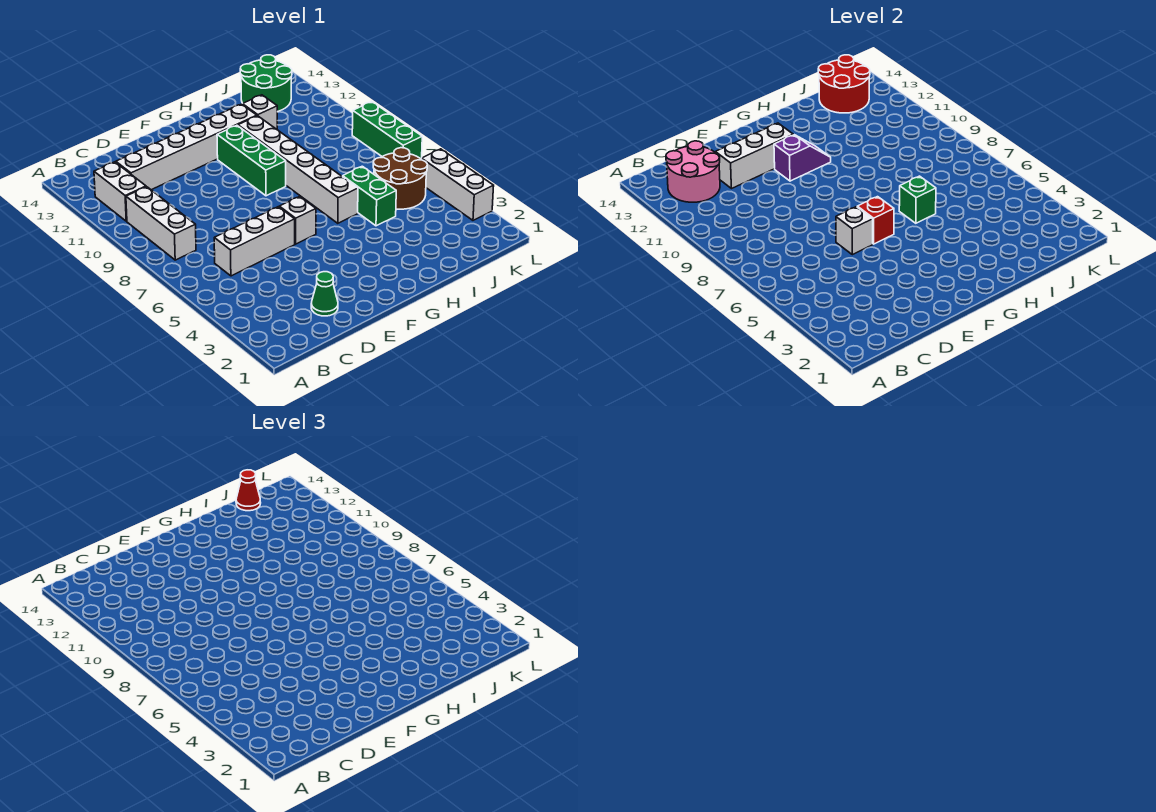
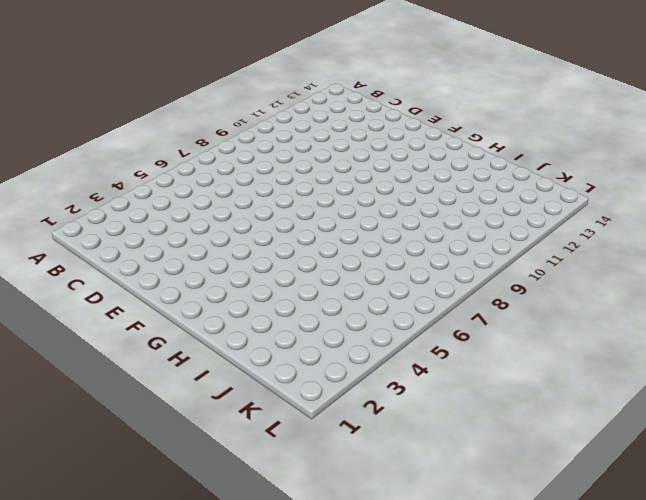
none -> white 1x3 brick [126,187,196,260]
none -> white 1x2 brick [94,162,146,221]
none -> white 1x3 brick [214,207,295,276]

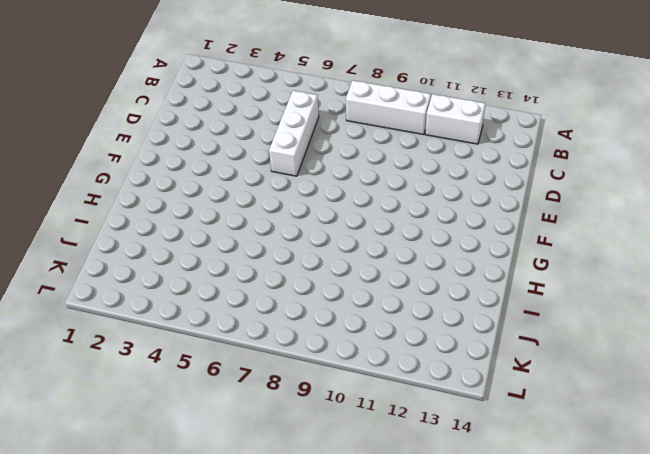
none -> white 1x6 brick [116,104,257,190]
none -> green 1x1 cone [311,272,338,316]
none -> white 1x1 brick [279,197,316,244]

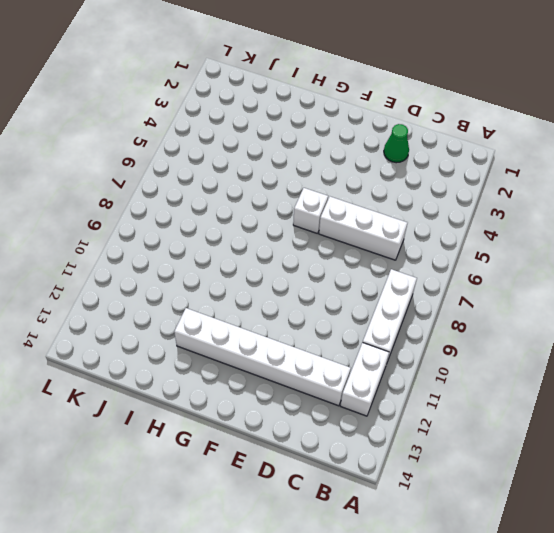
none -> green 1x3 brick [217,125,286,196]
none -> white 1x6 brick [238,116,358,223]
none -> green 1x2 brick [343,166,396,226]

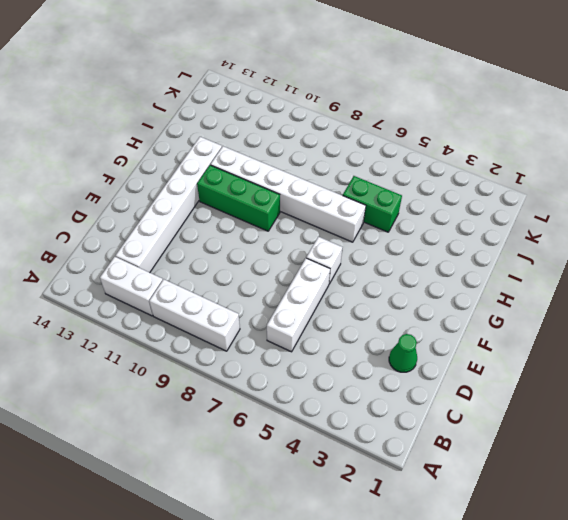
none -> white 1x1 brick [242,95,277,129]
none -> brown 2x2 round brick [373,148,427,209]
none -> green 2x2 round brick [240,55,292,112]

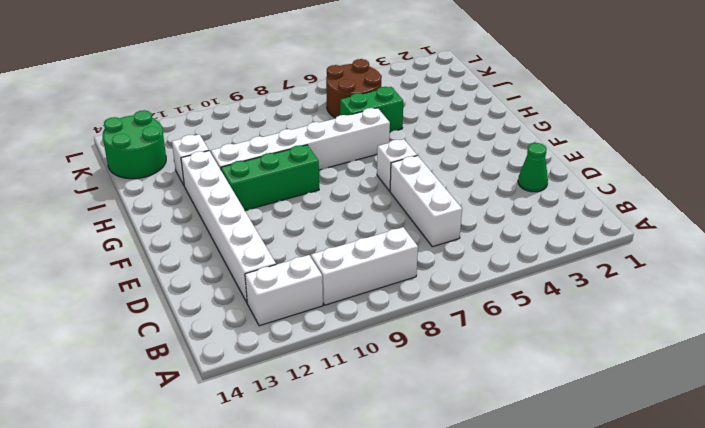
none -> white 1x3 brick [422,149,494,220]
none -> green 1x3 brick [352,102,422,159]
none -> pink 2x2 round brick [666,141,720,202]

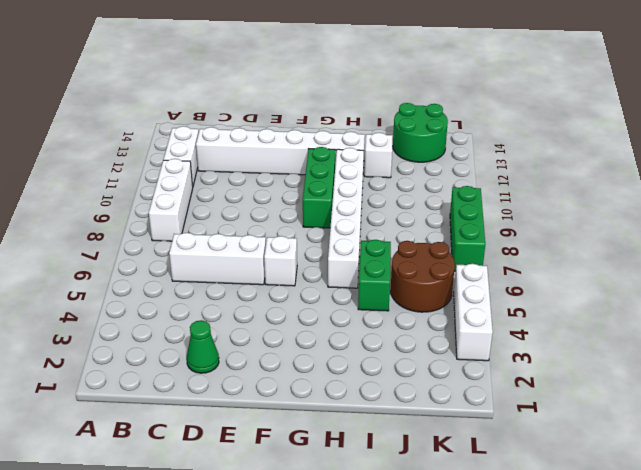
none -> pink 2x2 round brick [666,141,720,202]
none -> white 1x3 brick [715,123,793,189]
none -> white 1x1 brick [836,207,873,255]

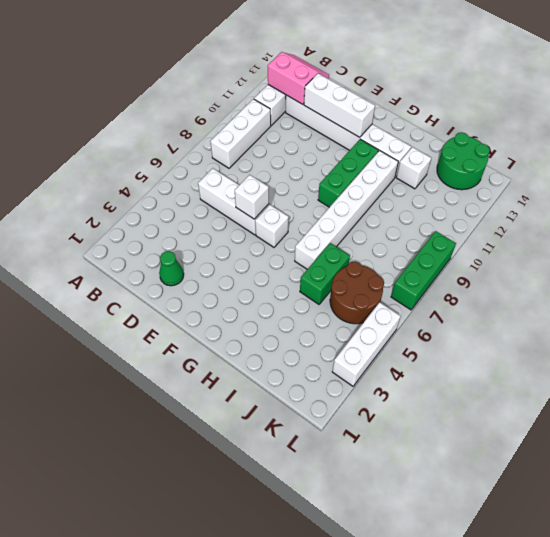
pink 2x2 slope [268,52,329,105] -> pink 2x2 round brick [666,141,720,202]
none -> red 1x1 brick [857,197,894,244]
none -> purple 1x2 slope [774,135,831,181]
none -> green 1x1 brick [899,176,936,223]

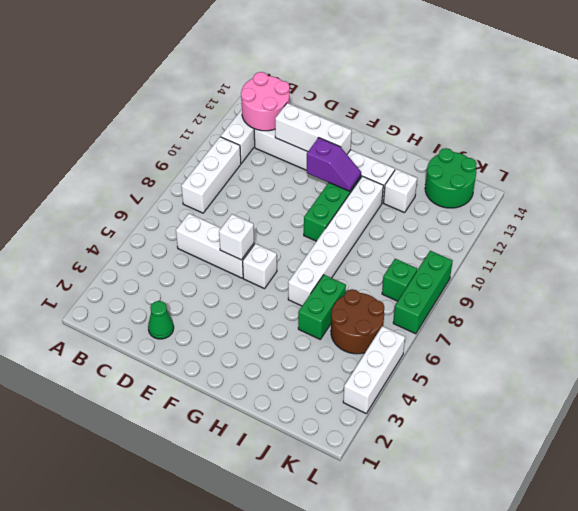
green 1x1 brick [382,259,417,301] -> green 1x1 brick moved to [899,176,936,223]
none -> red 1x1 brick [857,197,894,244]
none -> red 2x2 round brick [818,55,870,113]
none -> red 1x1 cone [236,470,261,511]

